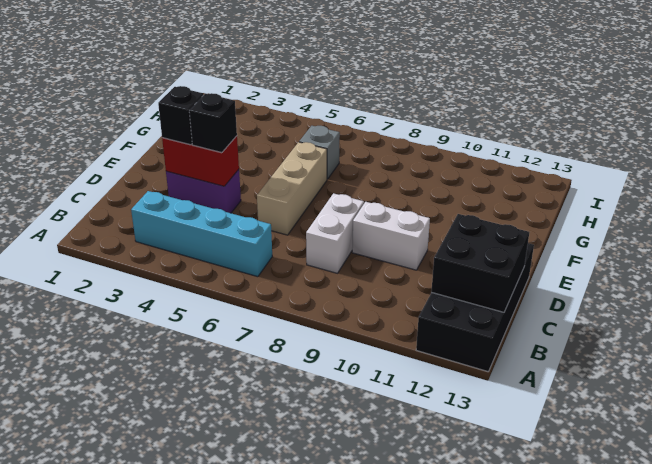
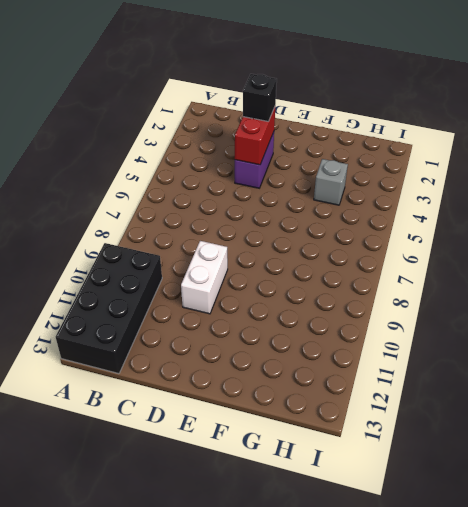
black 2x4 brick [56,243,162,374] -> black 2x4 brick turned to [416,243,534,371]
grey 1x1 brick [314,159,348,205] -> grey 1x1 brick moved to [299,126,340,179]
none -> cyan 1x4 brick [131,191,272,277]
none -> white 1x2 brick [306,193,364,273]

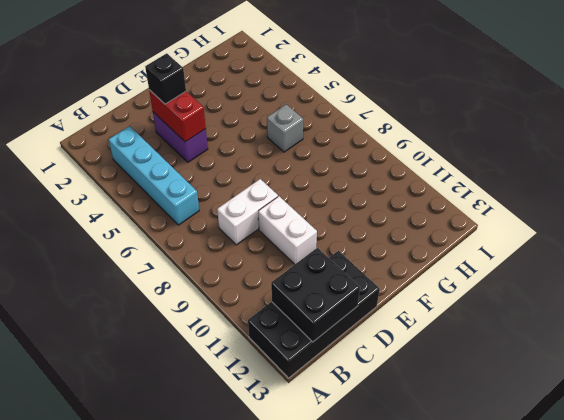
none -> tan 1x3 brick [257,142,327,235]
none -> black 1x1 brick [189,93,237,153]

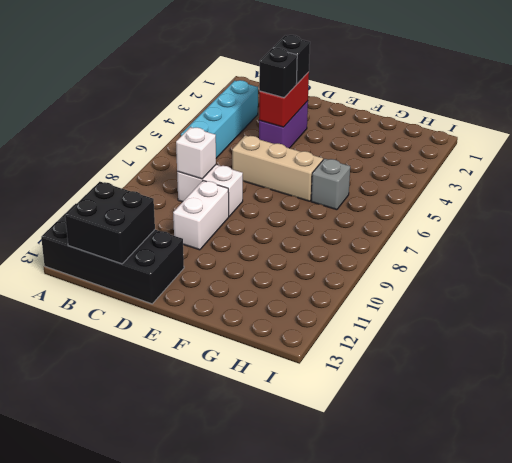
white 1x1 brick [176,127,216,179] -> none

